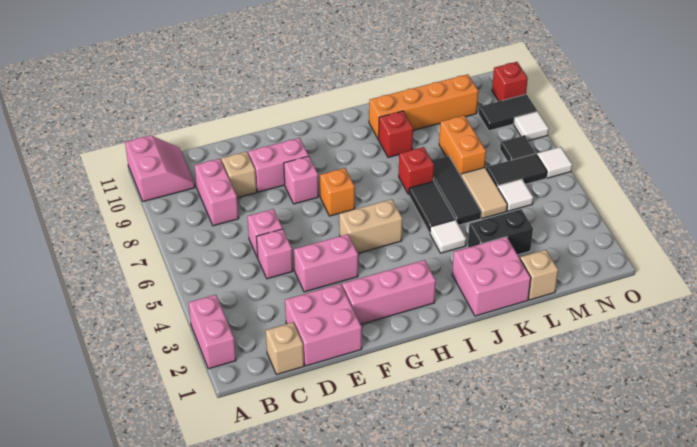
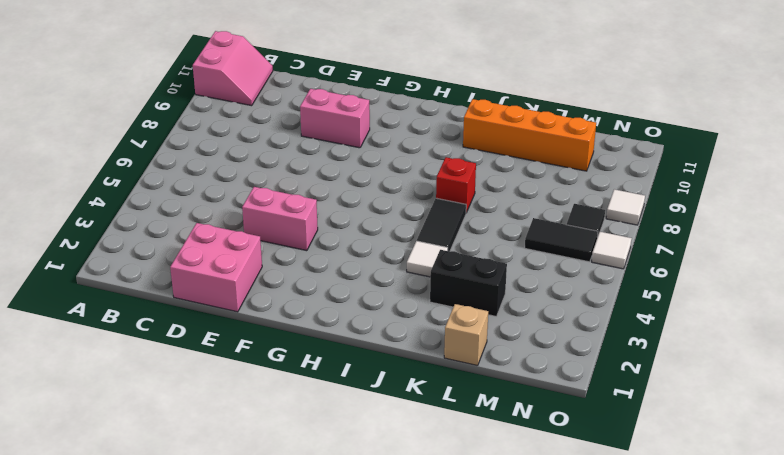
none -> pink 1x2 brick [188,295,236,369]
none -> tan 1x1 brick [266,322,304,375]
none -> pink 1x2 brick [194,159,239,226]
none -> pink 1x1 brick [256,229,293,279]

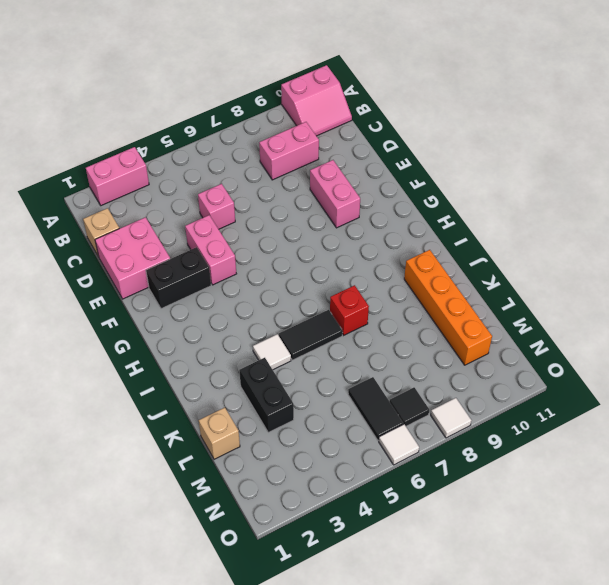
black 1x2 brick [146,247,211,309] -> pink 1x3 brick [342,260,436,324]
none -> pink 1x1 brick [247,209,283,258]
none -> tan 1x1 brick [221,152,257,198]
none -> pink 1x1 brick [284,156,319,204]
none -> tan 1x2 brick [339,199,402,253]

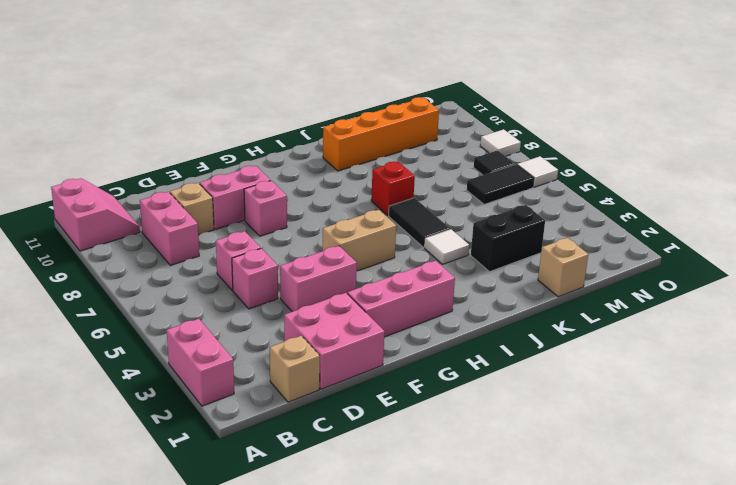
none -> orange 1x1 brick [320,168,355,216]
none -> pink 2x2 brick [452,237,531,316]
none -> red 1x1 brick [378,111,413,158]
none -> black 1x3 tile [432,156,481,225]

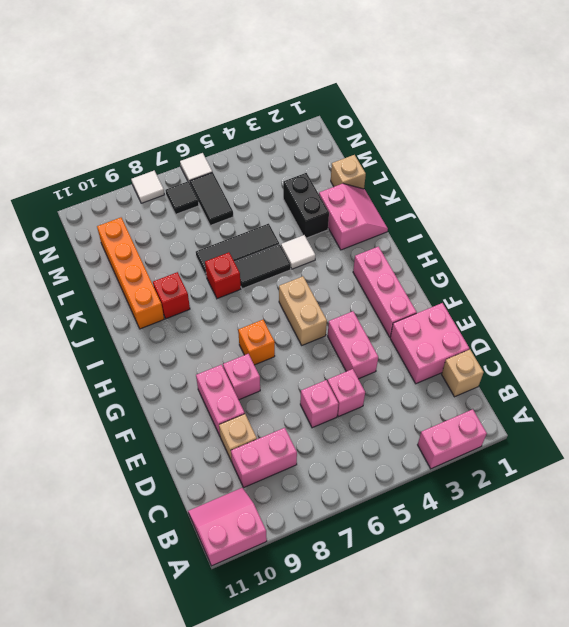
pink 2x2 slope [319,184,388,250] -> pink 2x2 brick [452,237,531,316]
none -> tan 1x2 tile [461,168,507,219]
none -> orange 1x2 brick [439,115,486,175]
none -> white 1x1 tile [498,179,533,211]
none -> black 1x2 tile [478,94,537,131]

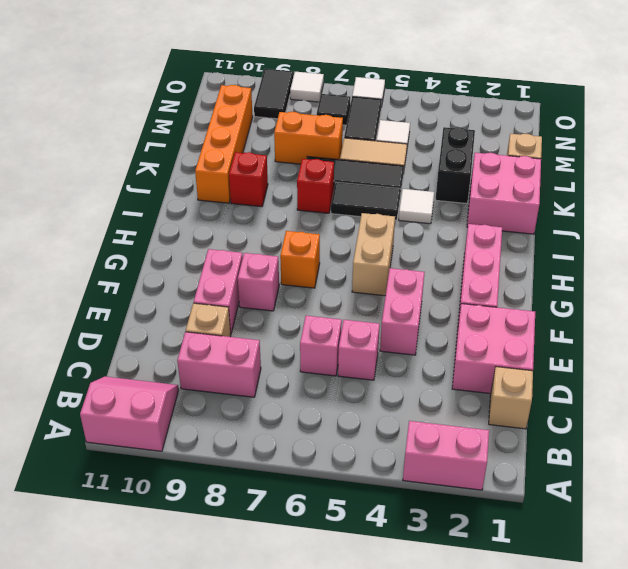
none -> red 1x1 brick [492,62,528,101]

